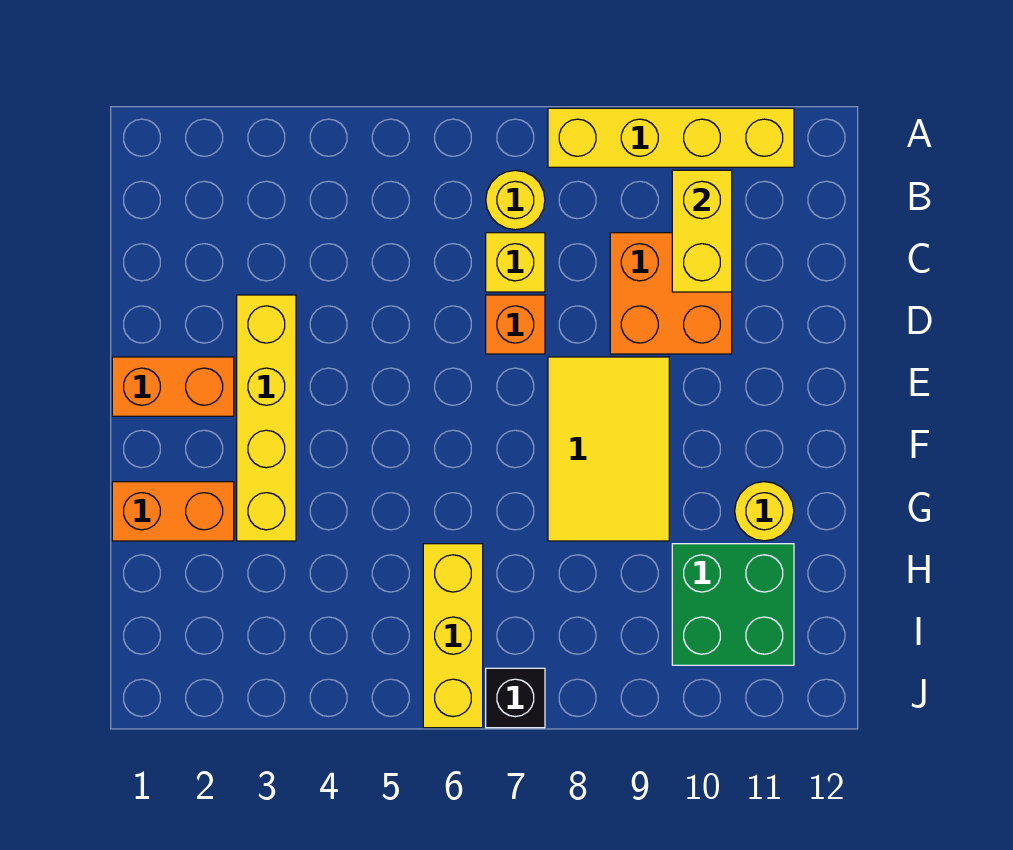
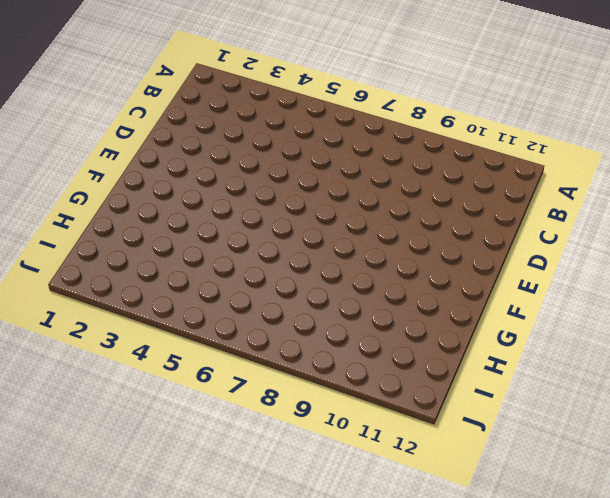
none -> yellow 1x4 brick [548,108,794,167]
none -> yellow 1x1 round brick [486,170,545,230]
none -> yellow 1x1 brick [486,233,545,292]

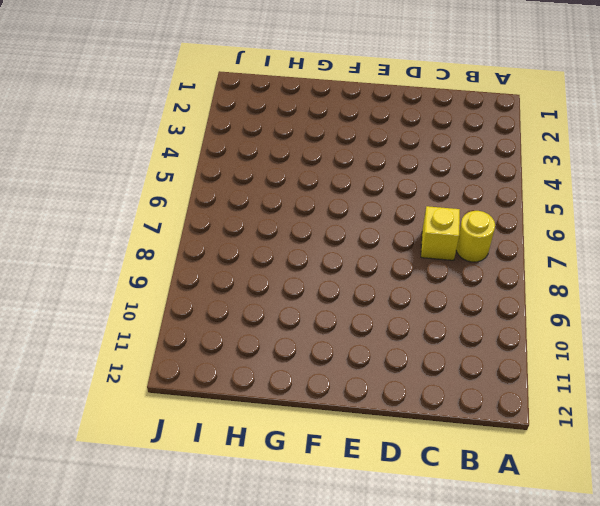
none -> yellow 1x4 brick [548,108,794,167]
none -> orange 2x2 brick [610,233,732,354]
none -> yellow 1x4 brick [237,295,296,541]

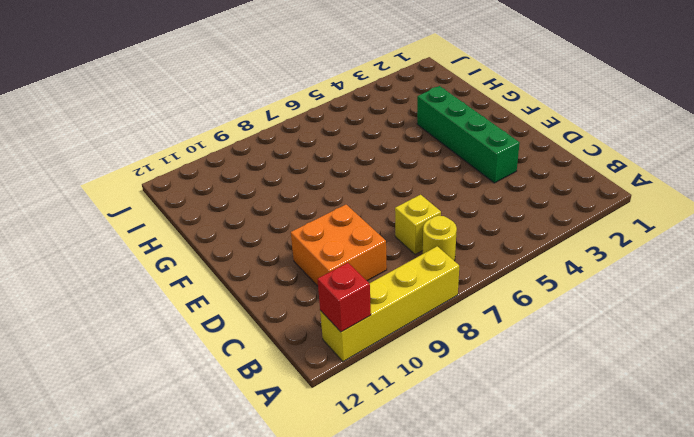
red 1x1 brick [317,263,371,332] -> none
green 1x4 brick [417,86,520,183] -> yellow 1x4 brick [237,295,296,541]
none -> orange 1x1 brick [486,295,545,354]
none -> orange 1x2 brick [112,357,234,416]
none -> yellow 2x3 tile [548,357,669,541]

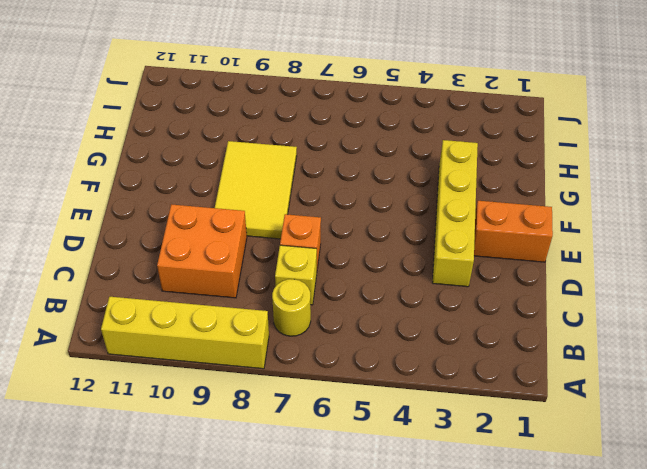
none -> orange 1x2 brick [112,482,234,541]
none -> yellow 1x1 round brick [735,482,794,541]
none -> yellow 1x3 brick [423,544,483,728]

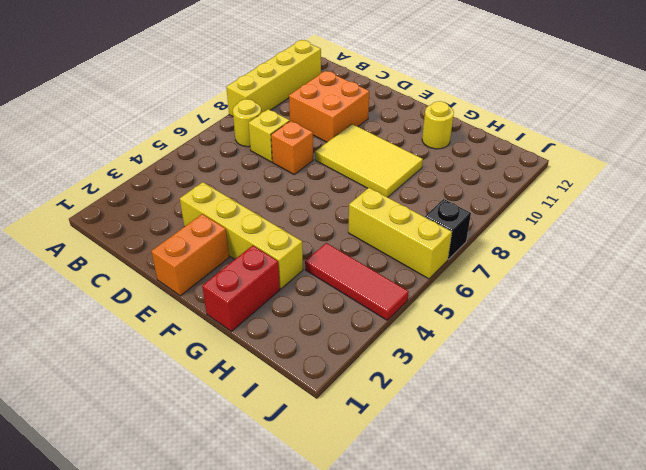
red 1x2 brick [202,245,280,331] -> orange 1x2 brick [112,482,234,541]
red 1x3 tile [305,243,409,320] -> none
none -> green 2x2 brick [672,544,794,665]
none -> yellow 1x2 brick [672,170,732,292]

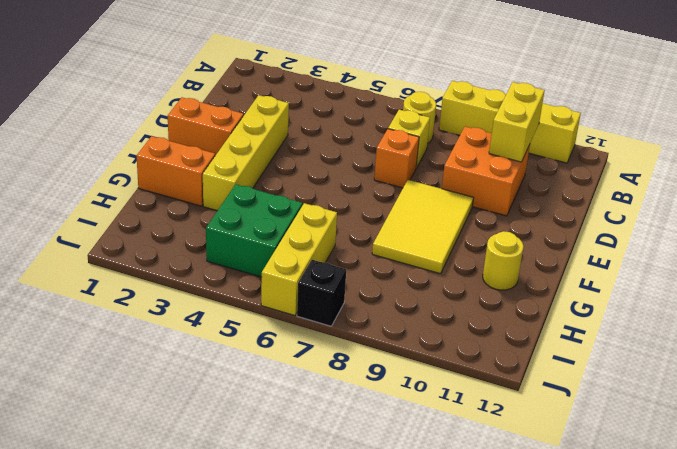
green 2x2 brick [206,184,302,277] -> green 2x2 brick moved to [672,544,794,665]

